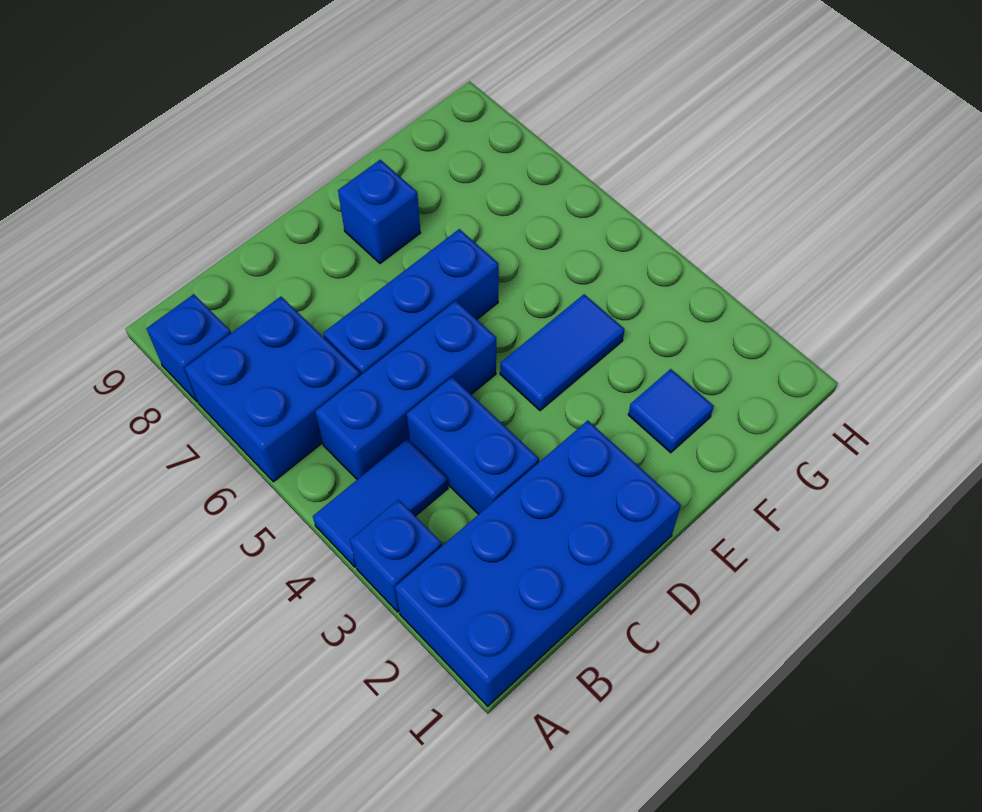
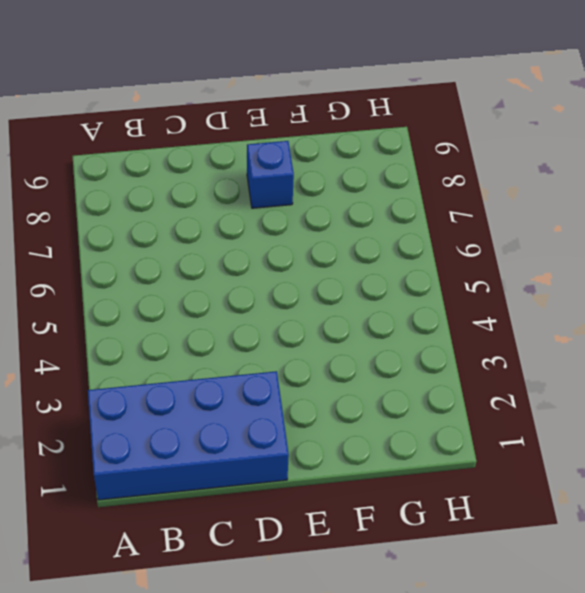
none -> blue 1x1 brick [350,500,442,612]
none -> blue 1x2 tile [313,439,448,567]

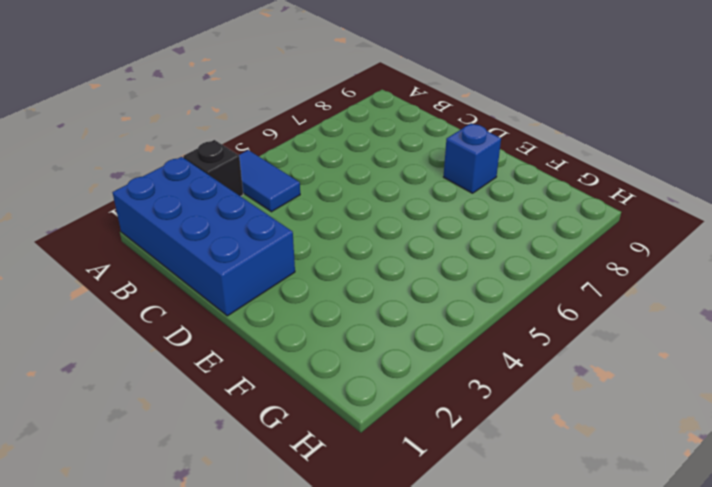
black 1x1 brick [183,140,243,196] -> blue 1x1 brick [350,500,442,612]
none -> blue 2x2 brick [185,297,360,482]
none -> blue 1x1 brick [146,294,231,402]

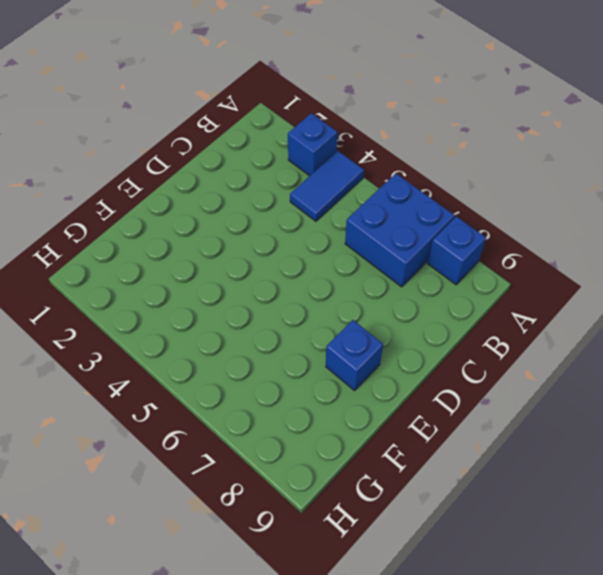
none -> blue 2x4 brick [395,421,681,706]
none -> blue 1x3 brick [315,301,496,479]

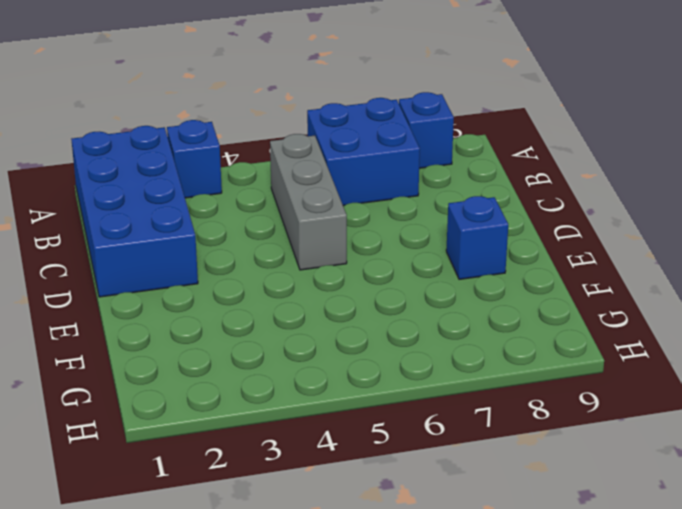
grey 1x3 brick [270,134,347,270] -> blue 1x3 brick [315,301,496,479]
none -> blue 1x2 tile [313,439,448,567]
none -> blue 1x2 brick [407,377,539,514]

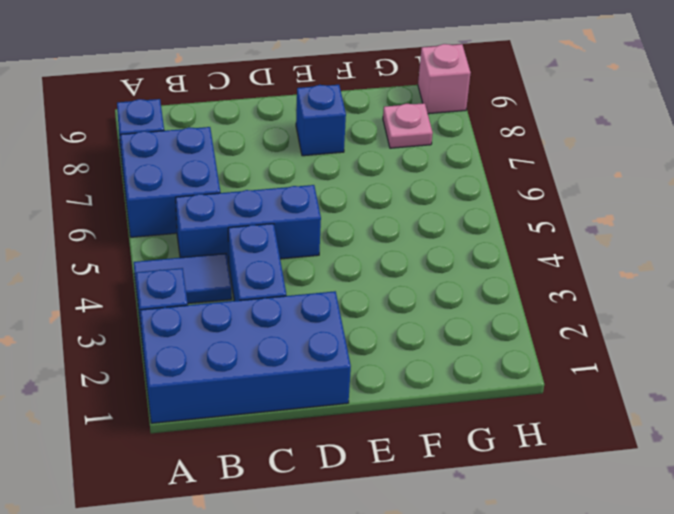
pink 1x1 plate [383,103,433,148] -> none
pink 1x1 brick [418,44,471,114] -> none
none -> blue 1x3 brick [323,229,499,375]
none -> blue 1x2 tile [500,294,625,411]

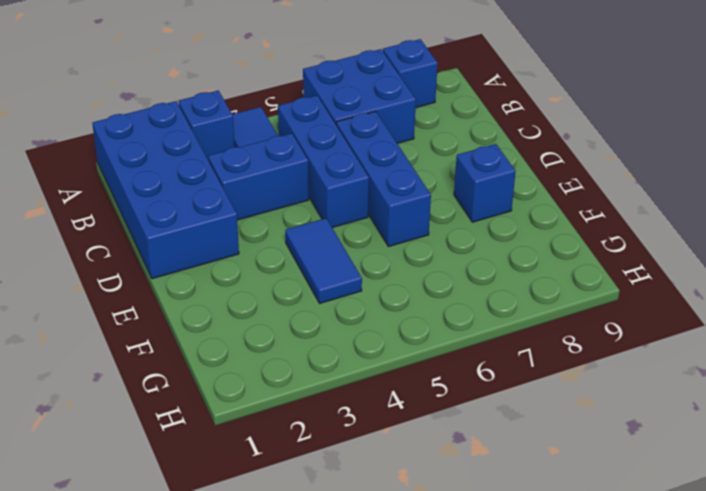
none -> blue 1x1 tile [628,369,714,453]

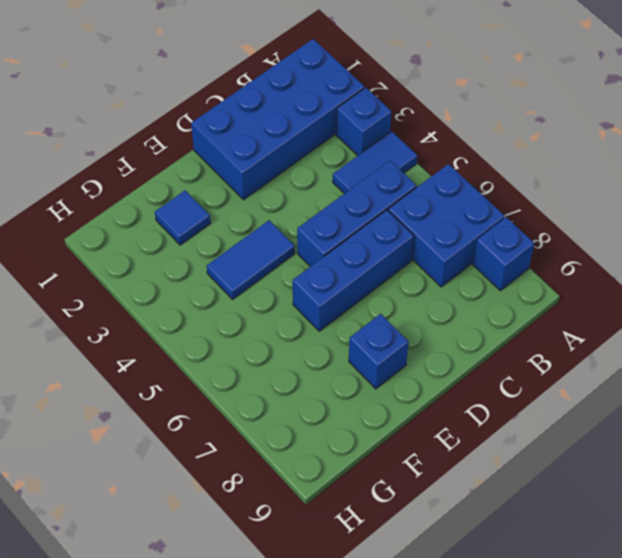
none -> blue 1x2 brick [407,377,539,514]

